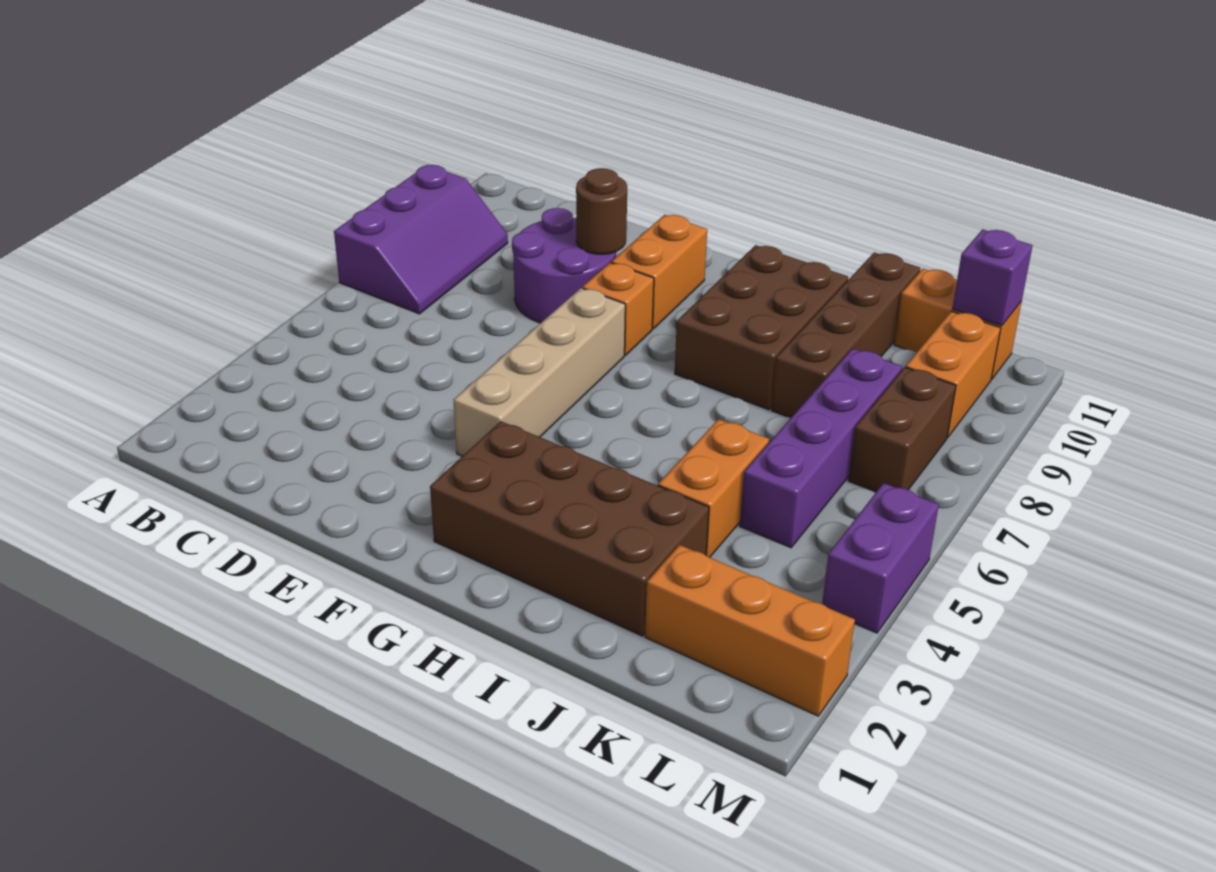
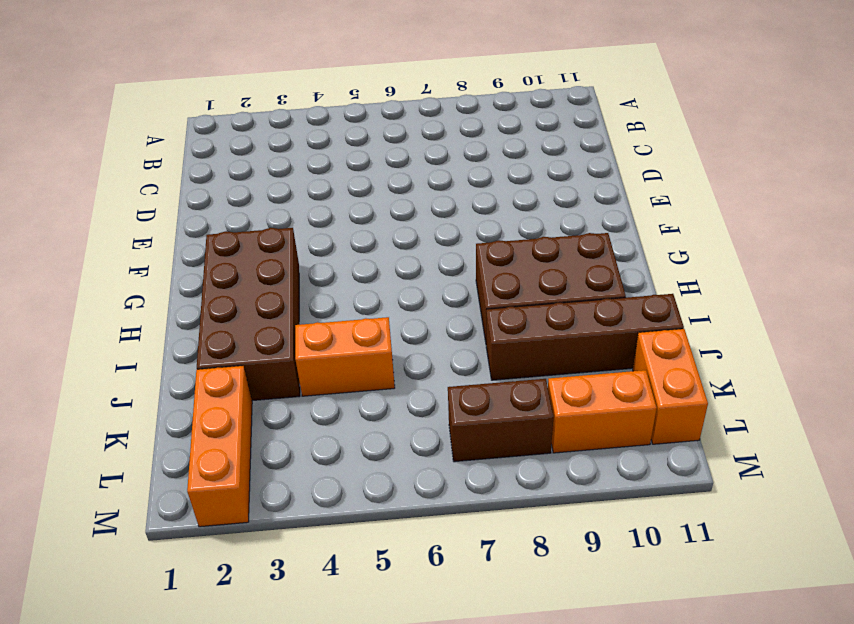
none -> purple 2x3 slope [334,165,508,314]
none -> purple 2x2 round brick [512,208,616,323]
none -> tan 1x4 brick [453,288,625,456]

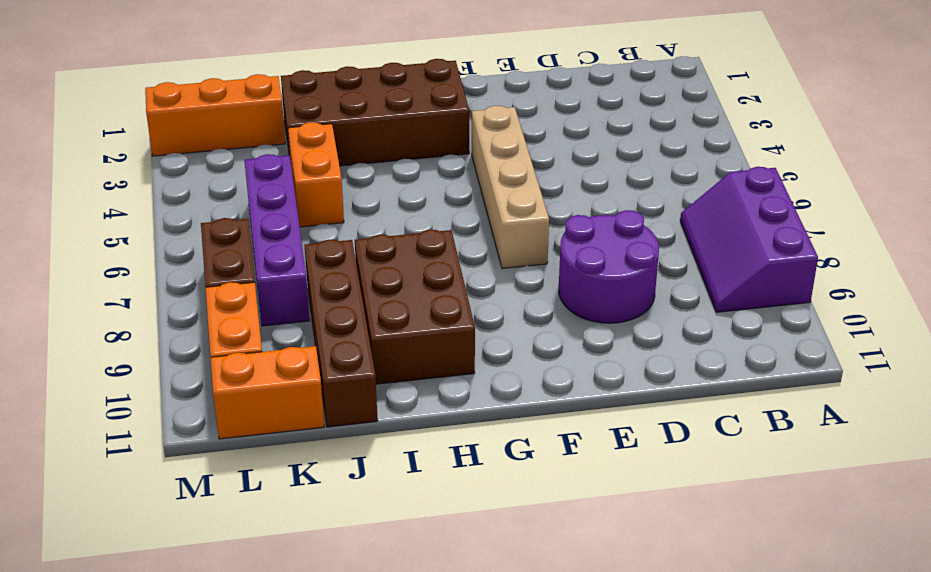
none -> orange 1x1 brick [582,263,654,355]
none -> orange 1x2 brick [611,215,707,329]
none -> purple 1x2 brick [822,483,939,633]

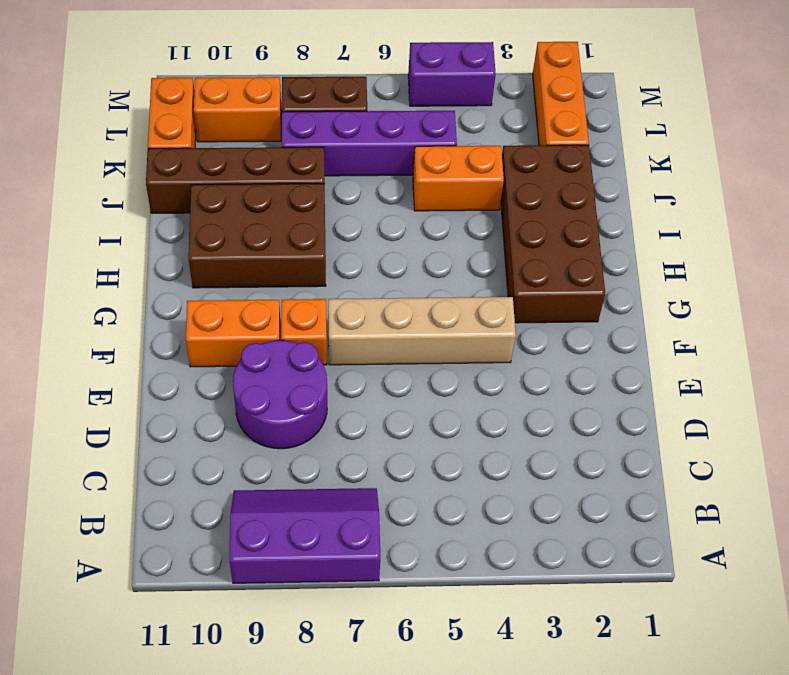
none -> brown 1x1 round brick [576,168,627,254]
none -> purple 1x1 brick [952,229,1033,326]

